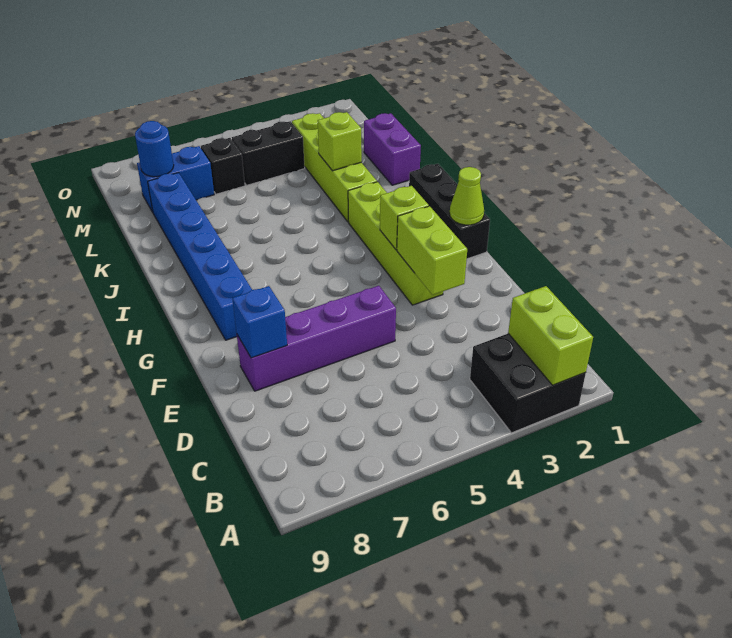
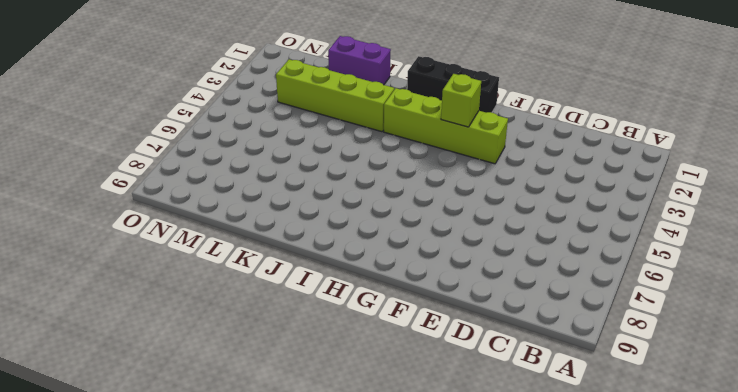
none -> black 2x2 brick [470,334,586,433]
none -> purple 1x4 brick [237,286,396,391]
none -> blue 1x6 brick [148,173,252,340]

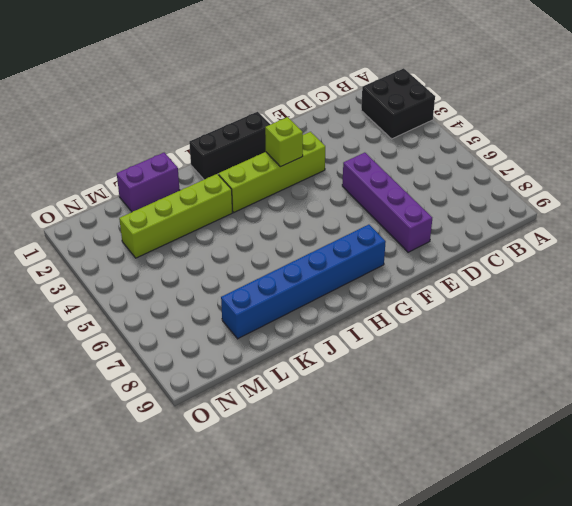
none -> black 1x2 brick [232,121,305,185]
none -> black 1x1 brick [201,138,245,194]
none -> blue 1x2 brick [137,146,214,212]

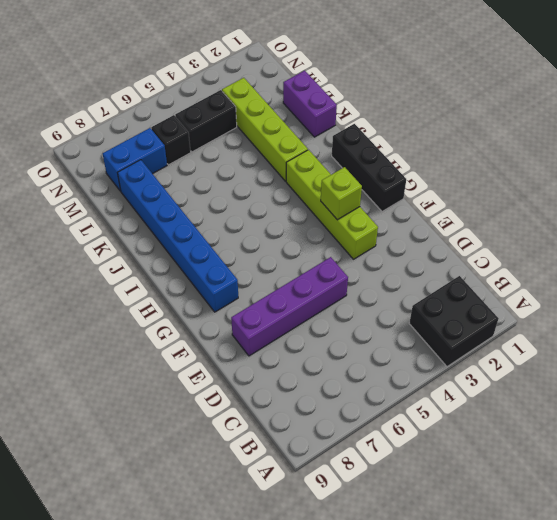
none -> lime 1x2 brick [508,286,593,385]
none -> lime 1x2 brick [397,206,467,295]
none -> blue 1x1 brick [232,286,287,358]

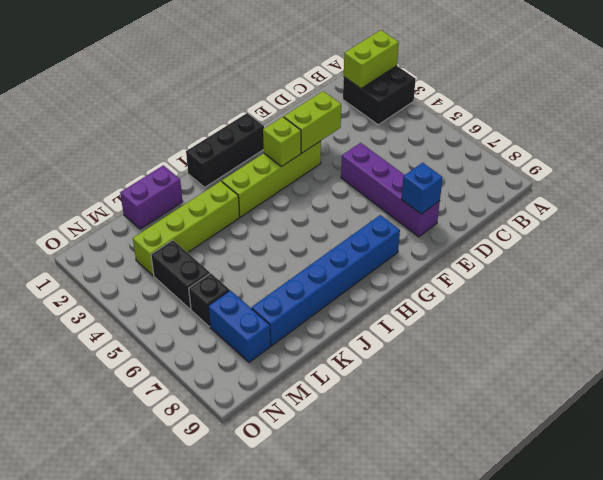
none -> lime 1x1 cone [450,167,484,225]
none -> lime 1x1 brick [318,112,362,171]
none -> blue 1x1 round brick [135,121,174,177]

